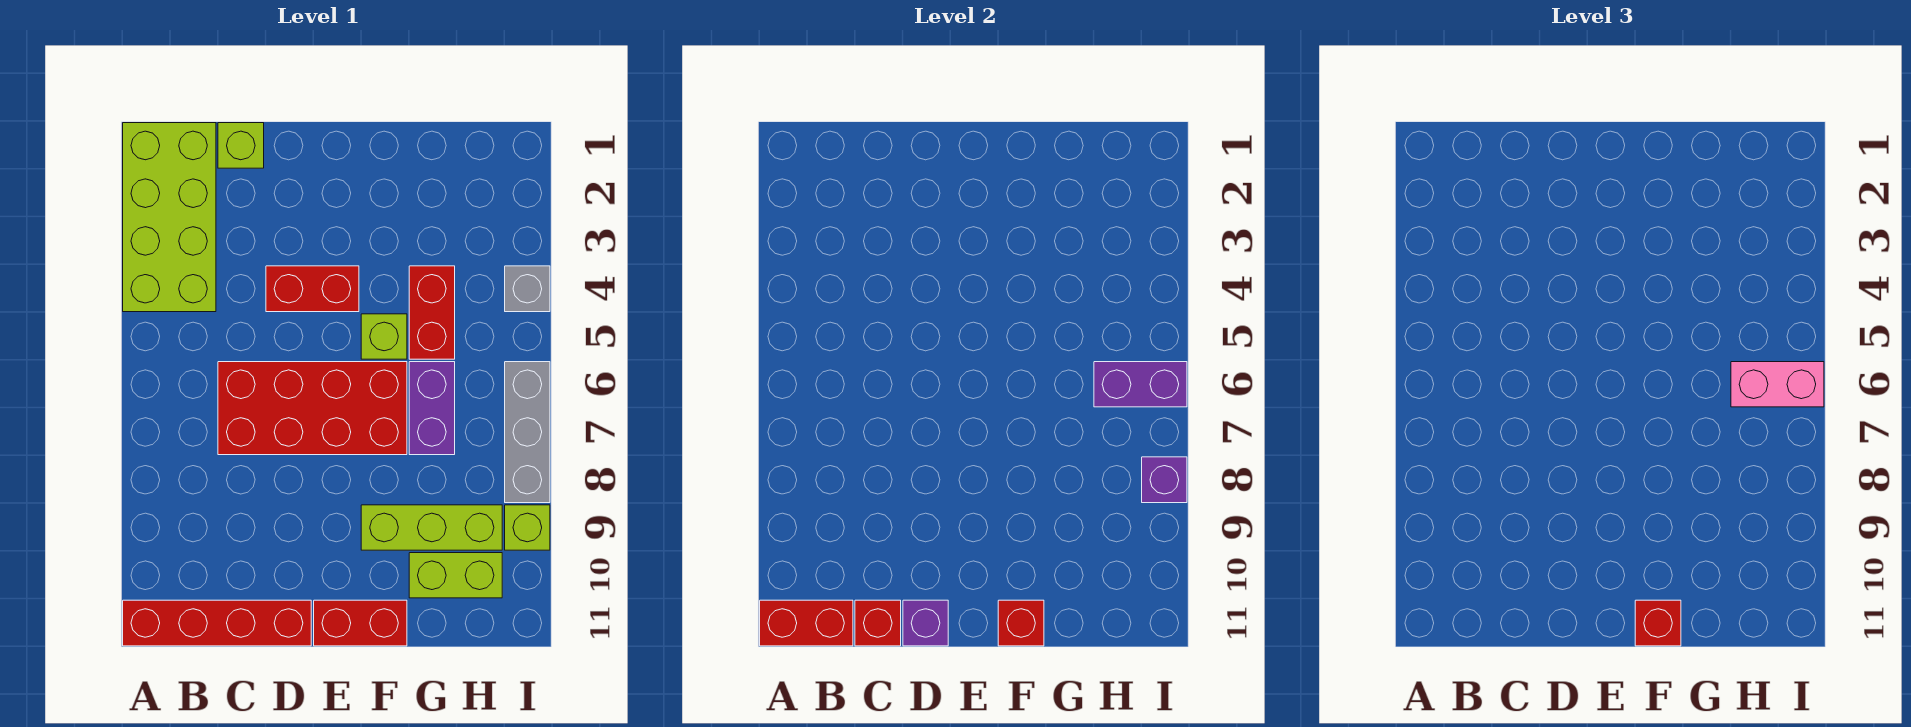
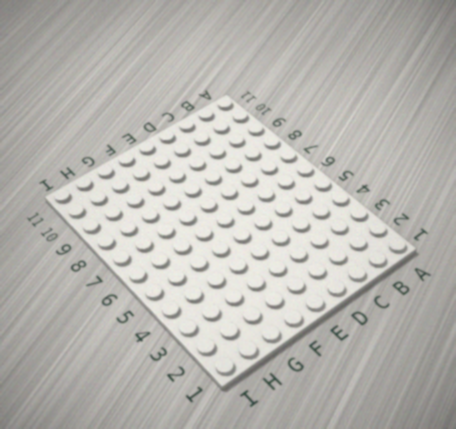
none -> lime 2x4 brick [123,123,216,312]
none -> red 1x4 brick [123,600,311,646]
none -> lime 1x1 brick [218,123,264,168]

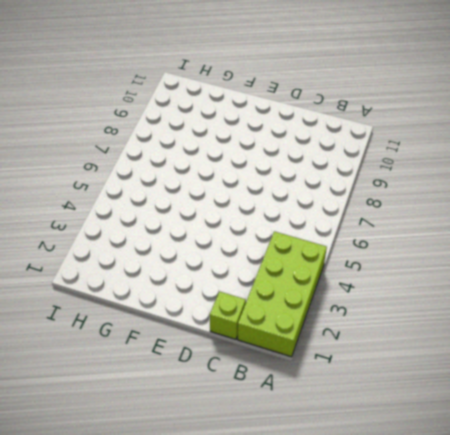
none -> red 1x4 brick [123,600,311,646]
none -> red 2x4 brick [218,362,407,455]
none -> red 1x2 brick [266,266,359,312]

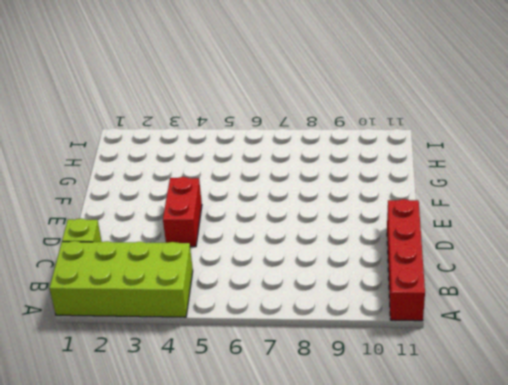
none -> red 2x4 brick [218,362,407,455]
none -> red 1x2 brick [314,600,407,646]
none -> lime 1x1 brick [361,314,407,359]

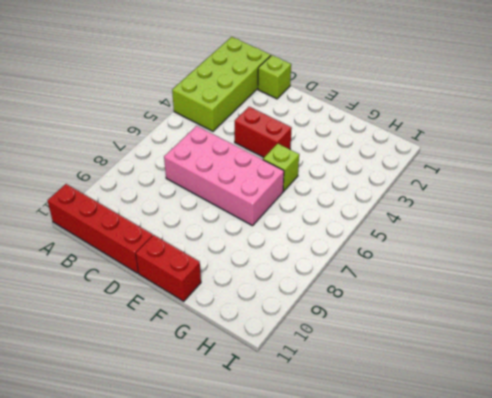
pink 2x4 brick [164,126,284,226] -> red 2x4 brick [218,362,407,455]
none -> lime 1x3 brick [361,505,502,550]
none -> red 1x2 brick [409,266,455,359]
none -> purple 1x2 brick [409,362,455,455]

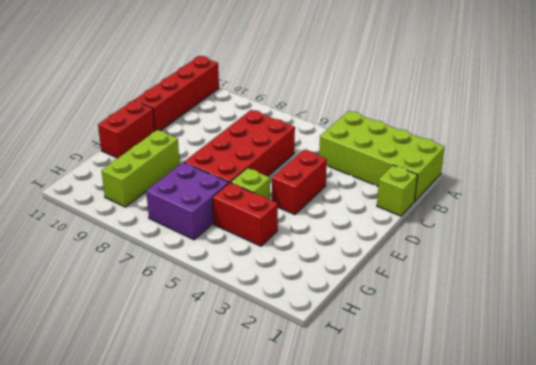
purple 2x2 brick [146,162,229,240] -> purple 1x2 brick [409,362,455,455]
none -> lime 1x2 brick [409,553,502,598]
none -> grey 1x1 brick [505,266,550,312]
none -> grey 1x3 brick [505,362,550,503]

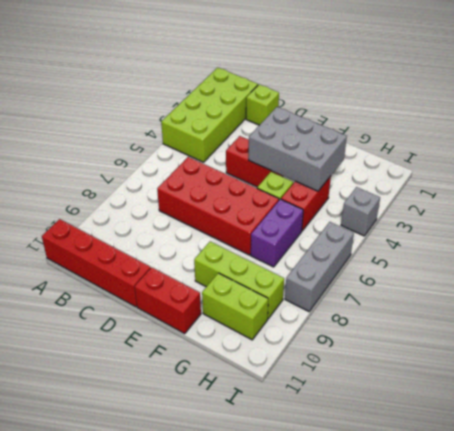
grey 2x3 brick [249,107,347,191] -> none
none -> lime 1x1 brick [505,505,550,550]
none -> red 1x2 brick [760,600,853,646]
none -> red 1x1 brick [855,600,901,646]

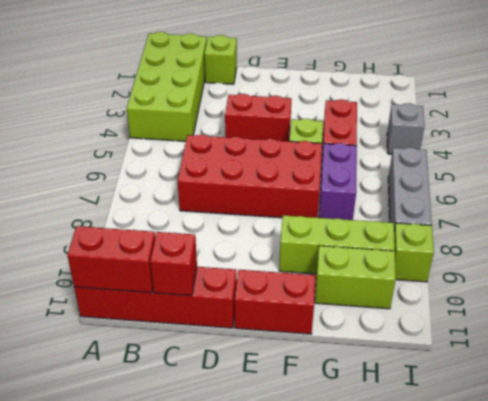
none -> purple 1x1 brick [903,600,948,646]
none -> red 1x1 brick [998,600,1044,646]
none -> purple 1x2 brick [1094,362,1187,407]

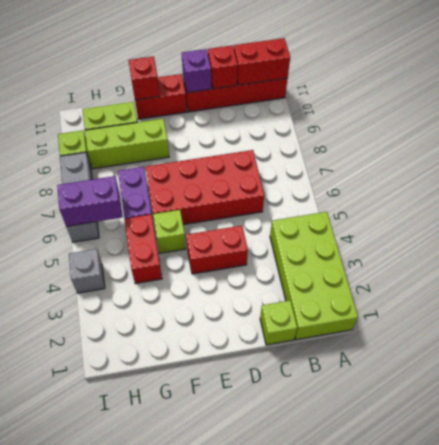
none -> purple 1x1 brick [1142,457,1187,503]
none -> red 1x1 brick [1635,600,1681,646]
none -> pink 1x2 brick [1731,362,1824,407]

